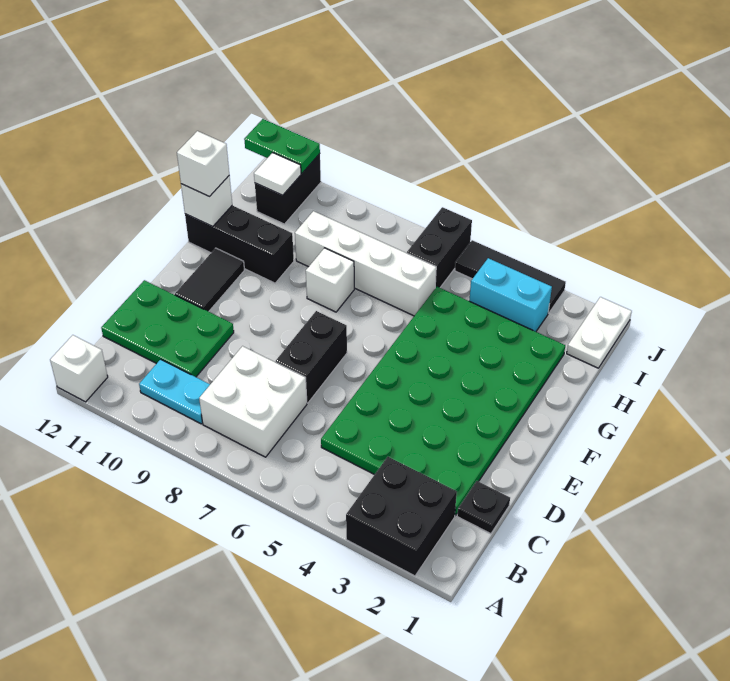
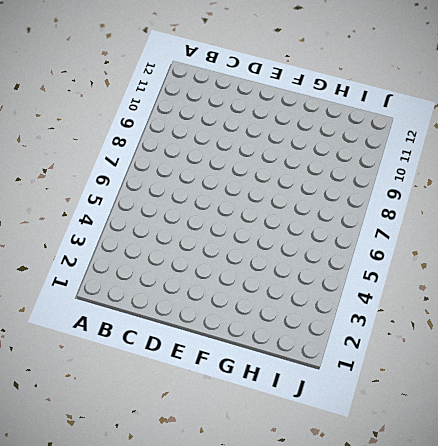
none -> black 2x2 brick [346,457,457,576]
none -> white 1x1 brick [50,335,108,402]
none -> white 2x2 brick [199,346,307,457]

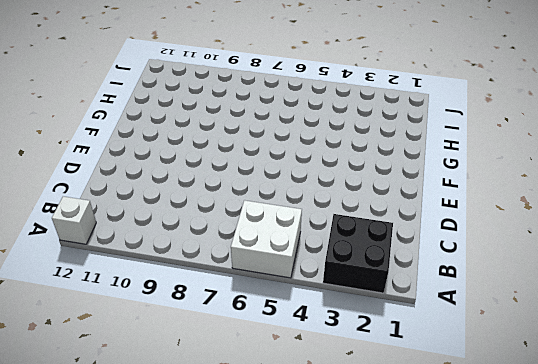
white 2x2 brick [231,200,302,278] -> white 2x2 brick moved to [199,346,307,457]
none -> cyan 1x2 plate [139,359,210,424]
none -> black 1x1 plate [457,481,510,534]
none -> green 4x6 plate [321,287,565,516]

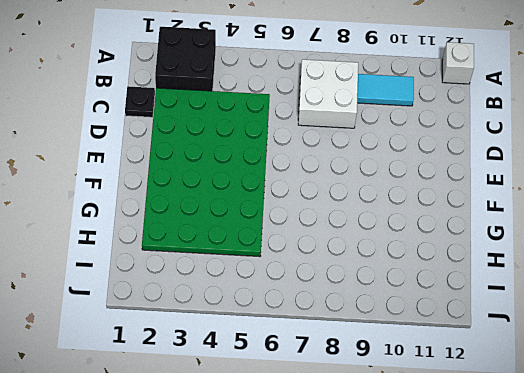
cyan 1x2 tile [357,74,414,106] -> cyan 1x2 plate [139,359,210,424]
none -> green 2x3 plate [101,280,234,377]
none -> black 1x2 brick [276,311,347,403]
none -> black 1x2 tile [175,248,244,312]

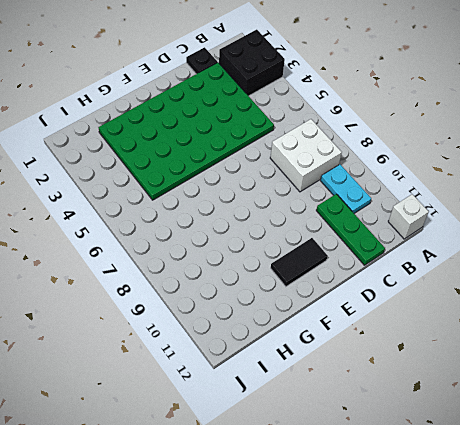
green 1x3 plate [316,194,385,265] -> green 2x3 plate [101,280,234,377]
none -> black 1x2 brick [276,311,347,403]
none -> white 1x1 brick [306,248,354,312]
none -> black 1x3 brick [185,205,294,283]

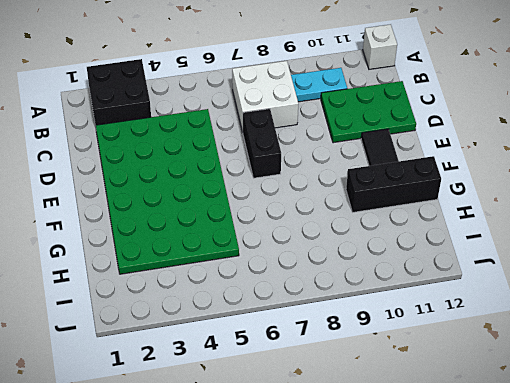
none -> black 1x1 plate [457,481,510,534]
none -> white 1x1 brick [306,248,354,312]
none -> white 1x4 brick [295,211,436,316]

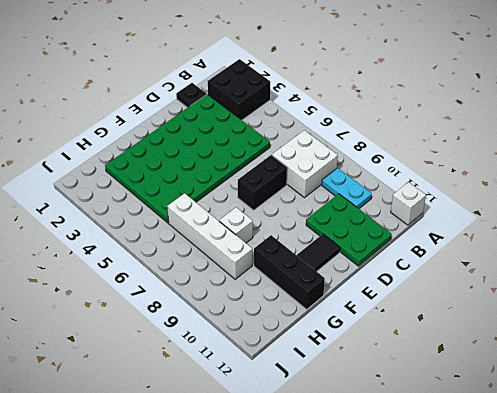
none -> white 1x2 plate [567,297,632,368]
none -> cyan 1x2 brick [469,258,552,332]
none -> black 1x2 brick [407,207,472,288]

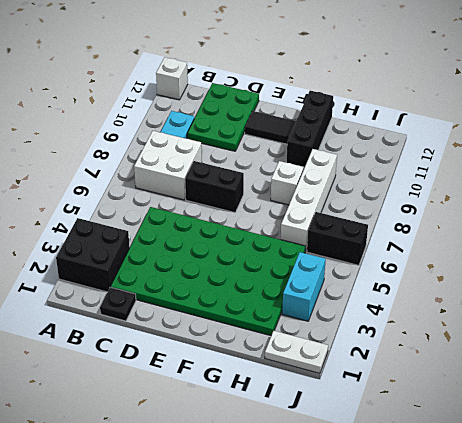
none -> black 1x2 brick [255,154,321,224]
none -> black 1x3 tile [455,240,566,313]
none -> white 1x1 brick [181,176,232,227]

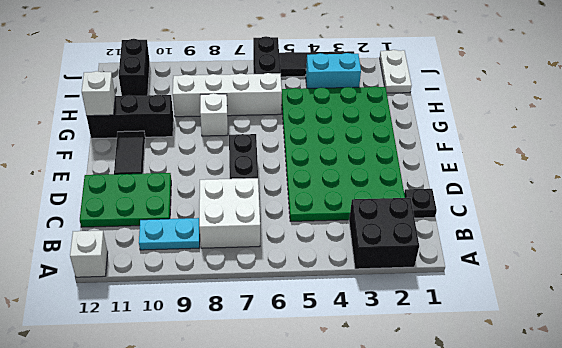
none -> white 1x1 tile [254,153,301,195]
none -> green 1x2 plate [244,119,320,173]
none -> white 1x1 brick [177,131,229,197]

